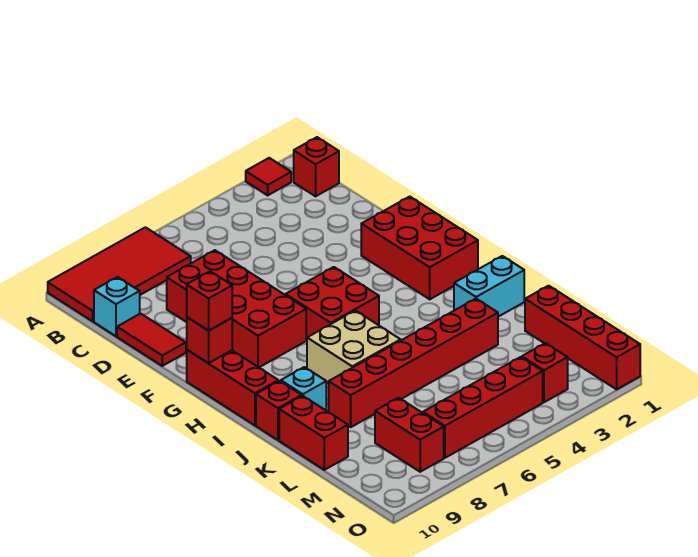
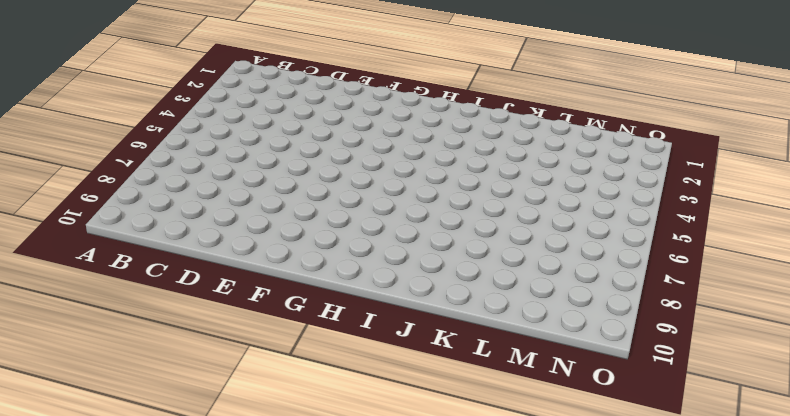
none -> red 1x1 tile [246,158,291,195]
none -> red 2x4 tile [48,227,191,321]
none -> red 1x1 brick [294,137,339,196]

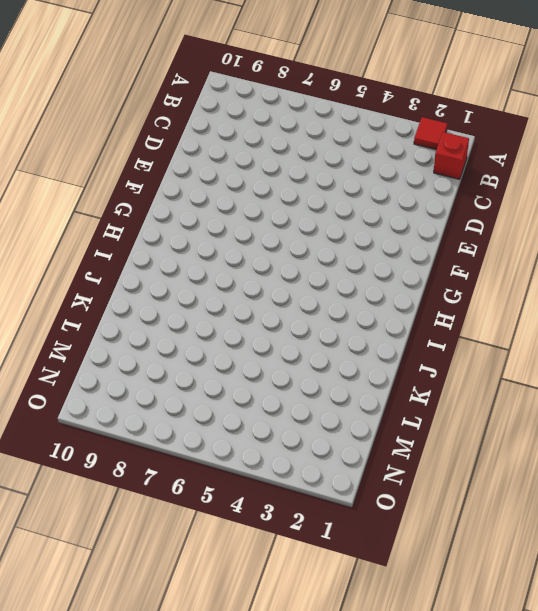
none -> red 2x4 tile [48,227,191,321]
none -> cyan 1x1 brick [94,277,140,336]
none -> red 2x4 brick [167,250,306,367]

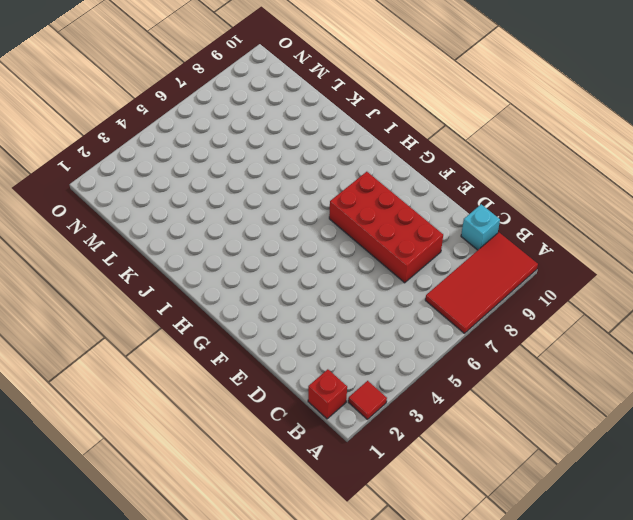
none -> red 1x2 tile [117,314,186,366]
none -> red 2x3 brick [361,197,478,299]
none -> red 2x2 brick [286,267,379,340]

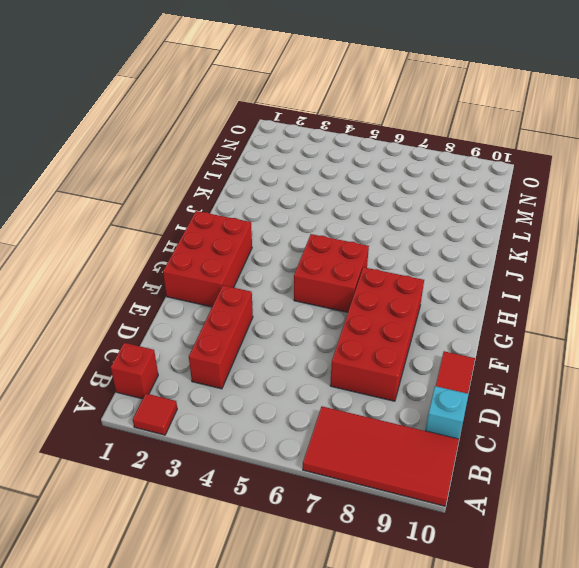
red 1x3 brick [189,285,253,389] -> red 1x3 brick moved to [187,350,278,425]
none -> tan 2x2 brick [307,311,401,383]
none -> cyan 1x2 brick [454,256,524,317]
none -> cyan 1x1 brick [281,367,326,410]

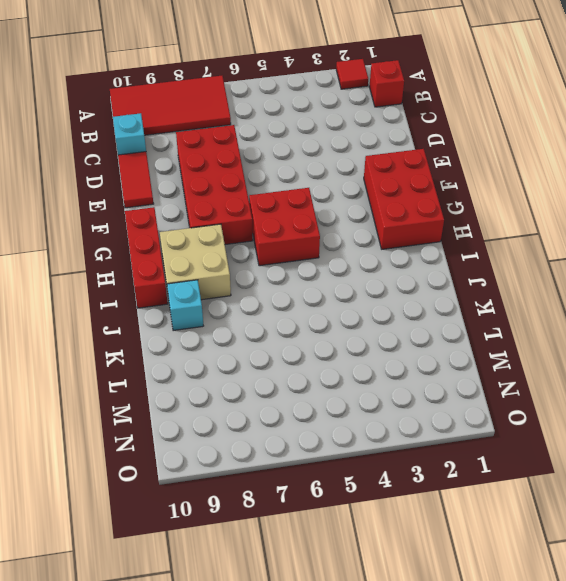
tan 2x2 brick [160,224,231,300] -> tan 2x2 brick moved to [307,311,401,383]
none -> cyan 1x2 brick [454,256,524,317]
none -> red 1x1 brick [256,381,302,440]
none -> red 1x6 brick [329,299,498,427]

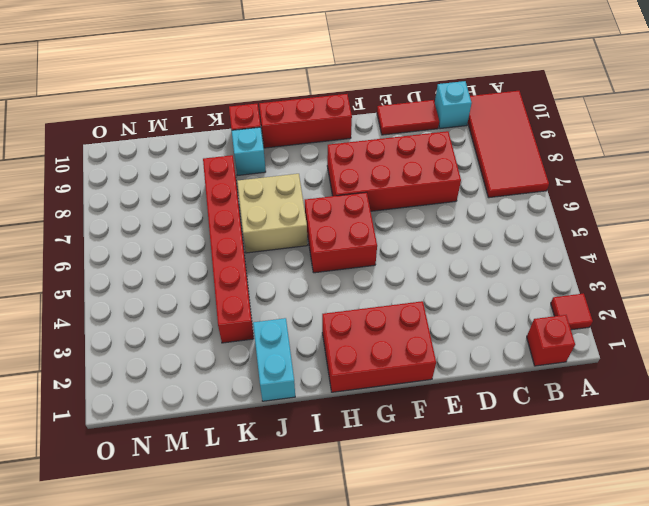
none -> red 1x2 brick [279,396,348,470]
none -> red 1x4 brick [525,286,640,389]
none -> red 1x2 brick [375,398,444,472]

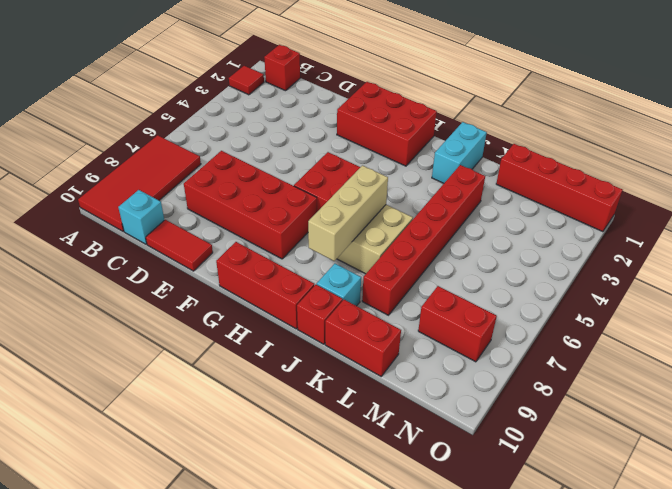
tan 1x3 brick [308,166,388,261] -> none
none -> red 1x1 brick [522,343,568,402]
none -> red 1x4 brick [423,357,543,458]
none -> red 1x1 brick [187,317,232,363]

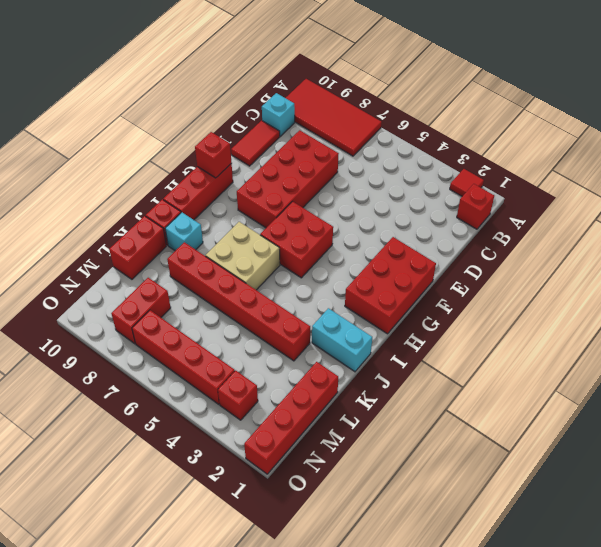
none -> red 1x1 brick [187,271,232,331]

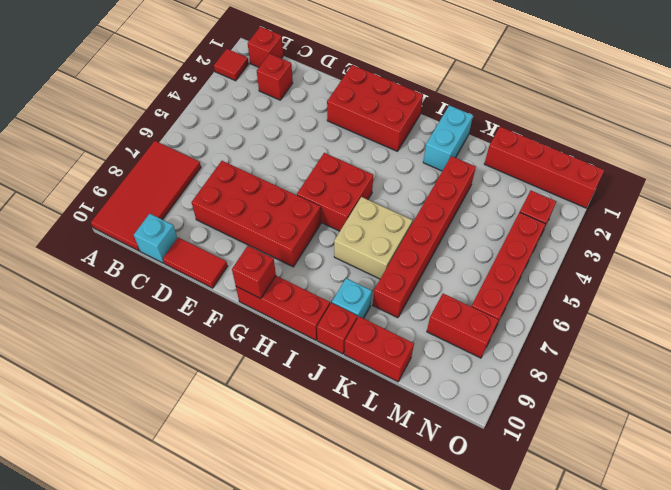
red 1x1 brick [257,54,293,100] -> red 1x1 brick moved to [187,271,232,331]

